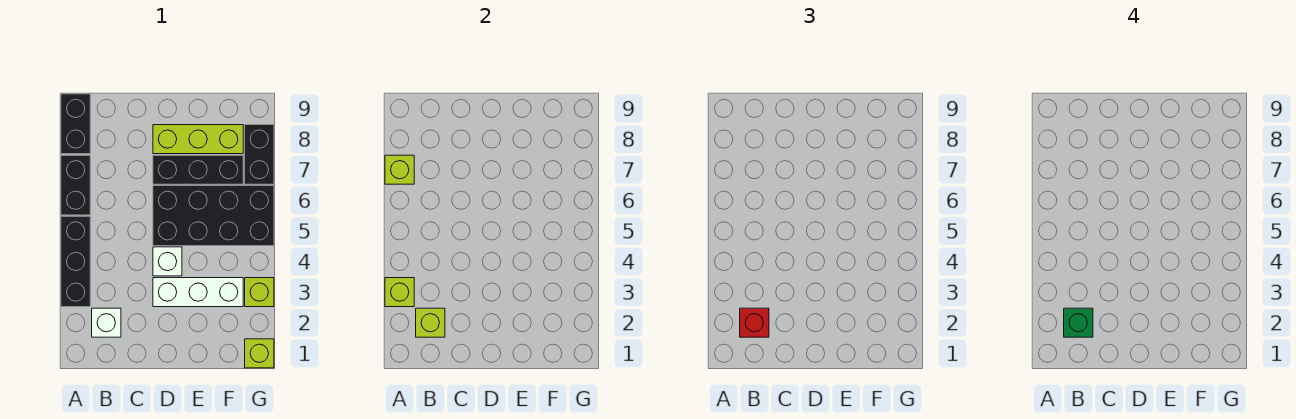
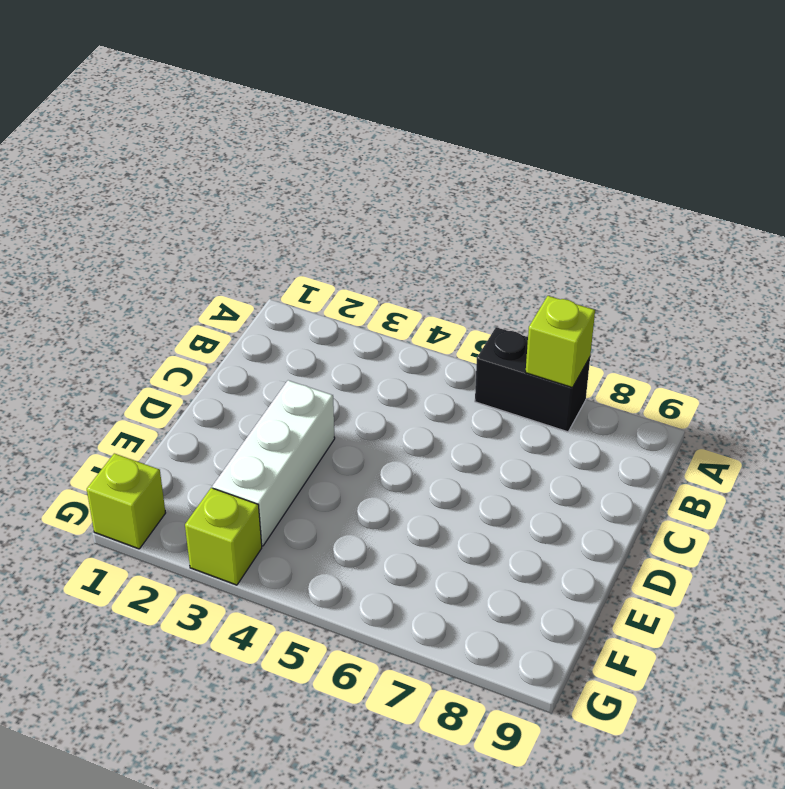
none -> black 1x3 brick [61,216,90,307]
none -> black 1x2 brick [61,94,90,154]
none -> white 1x1 brick [92,308,121,337]

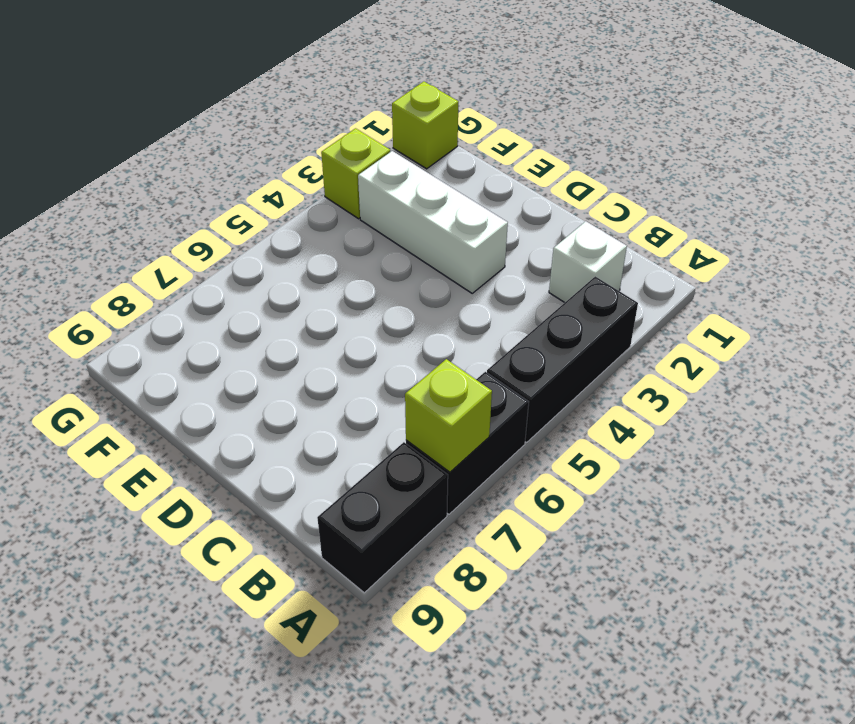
none -> white 1x1 brick [153,247,182,276]
none -> black 2x4 brick [153,186,274,246]
none -> black 1x3 brick [153,155,243,184]

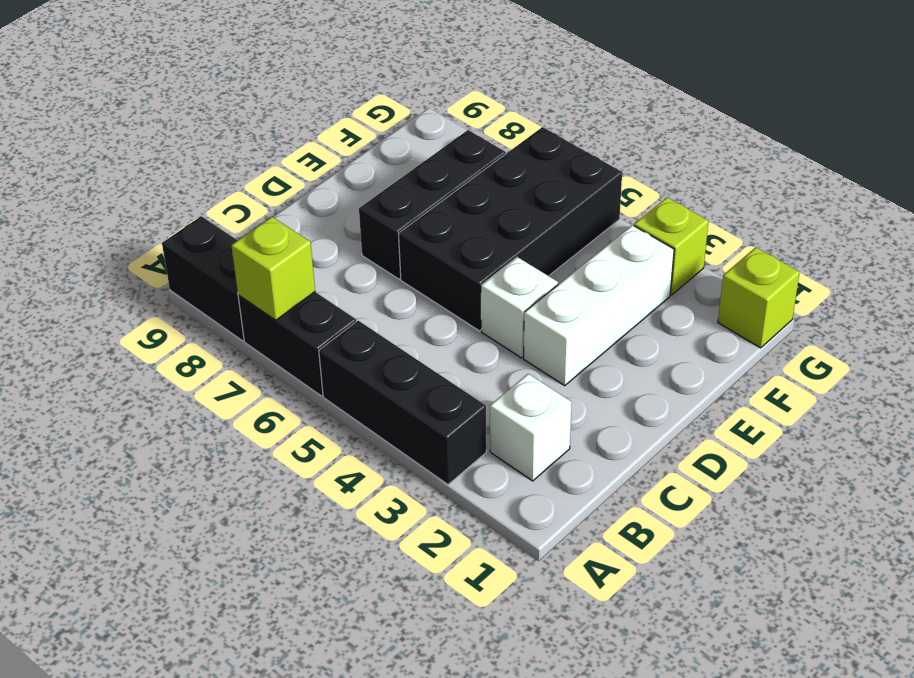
none -> lime 1x3 brick [153,125,243,154]
none -> black 1x2 brick [245,125,274,184]
none -> lime 1x1 brick [385,278,414,307]

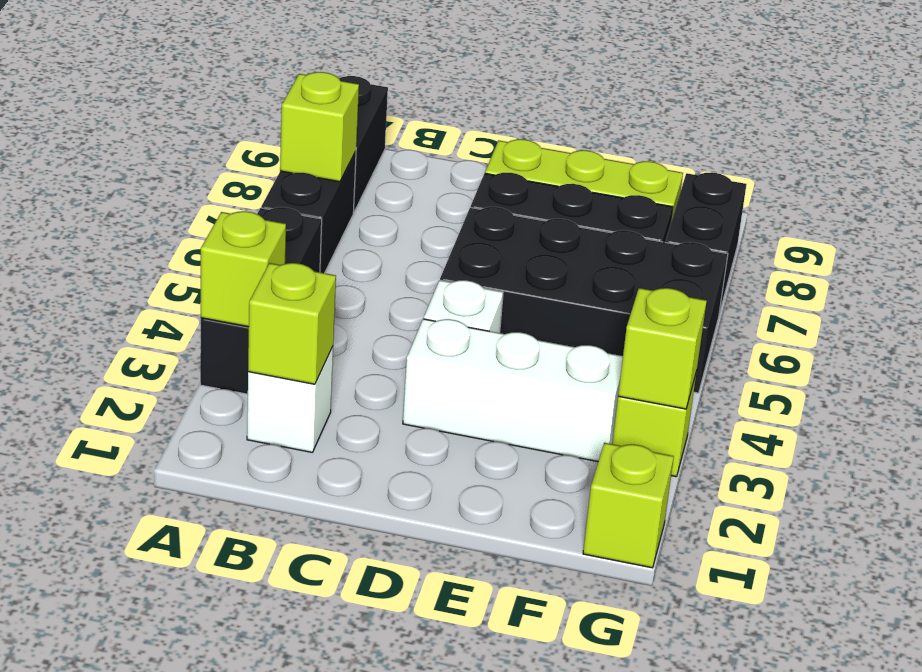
lime 1x1 brick [618,288,707,409] -> none
none -> red 1x1 brick [740,308,769,337]
none -> green 1x1 brick [1064,308,1093,337]

